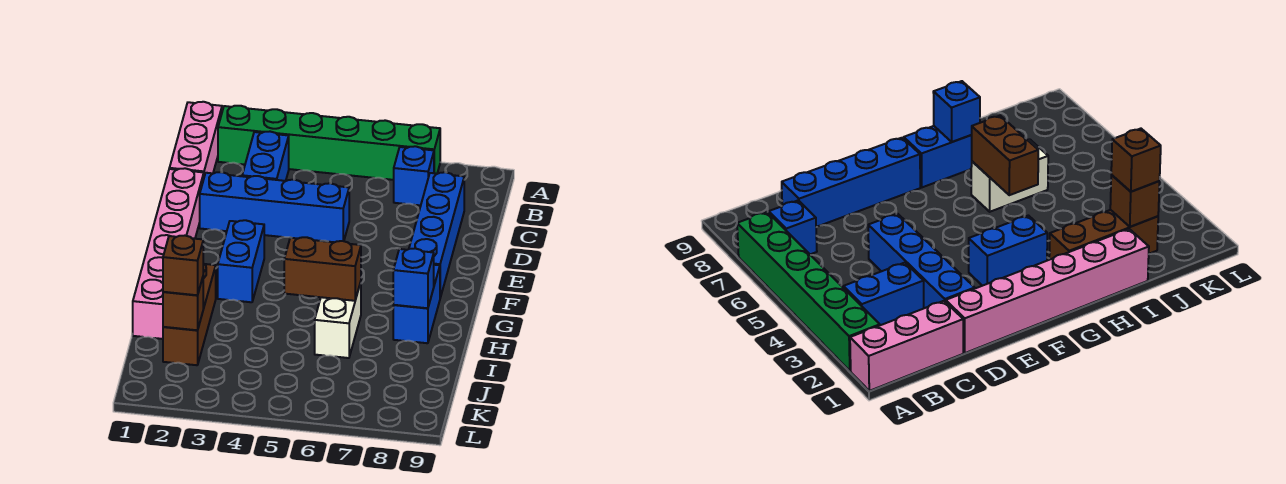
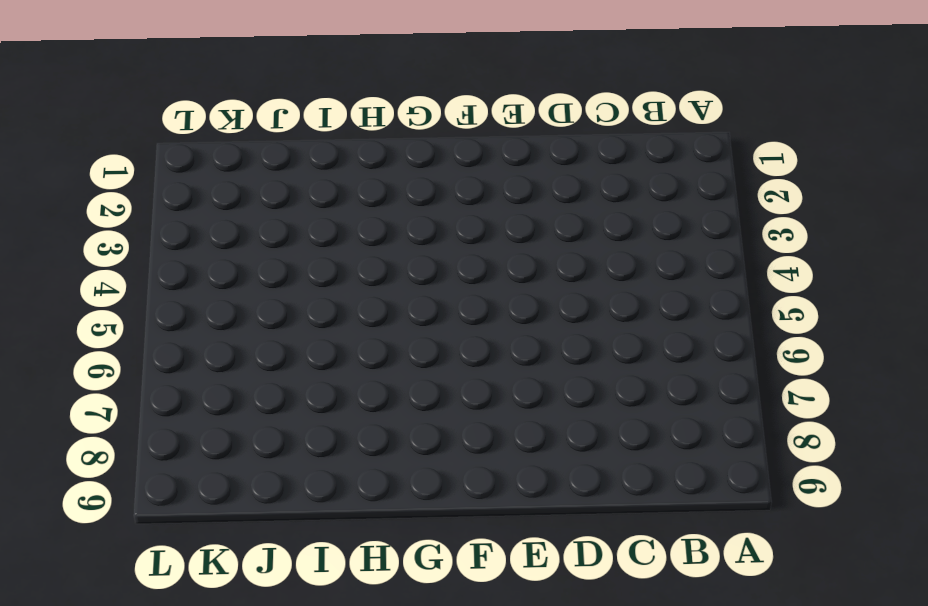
none -> pink 1x3 brick [169,102,222,176]
none -> green 1x6 brick [218,106,440,180]
none -> blue 1x2 brick [242,132,289,181]

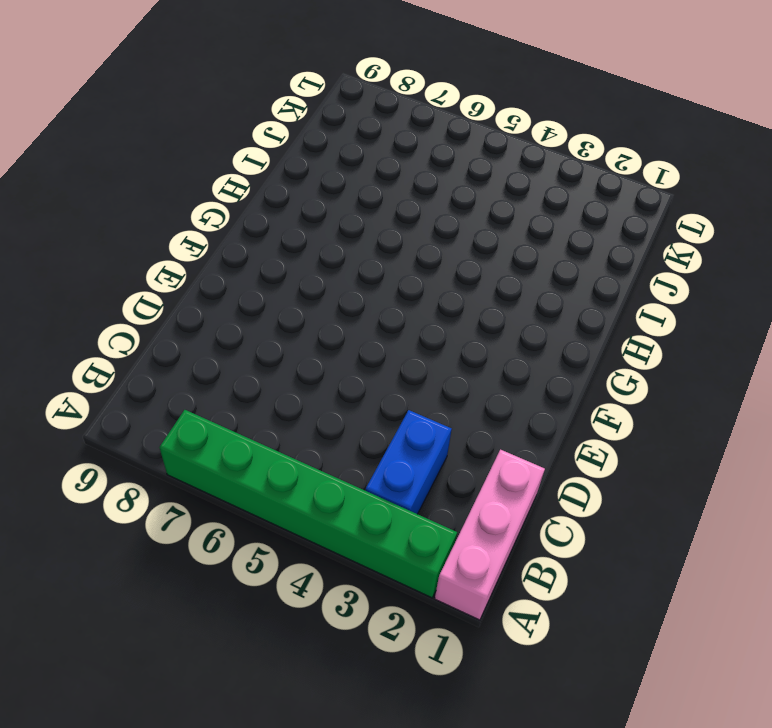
none -> blue 1x1 brick [394,146,434,205]
none -> blue 1x4 brick [409,172,464,298]
none -> pink 1x6 brick [133,168,204,339]

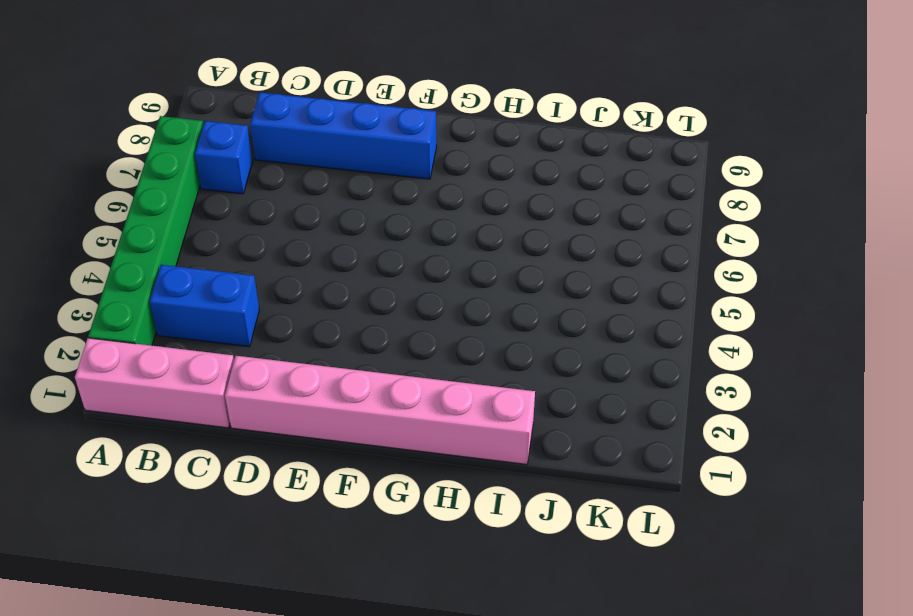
none -> blue 1x4 brick [200,172,349,242]
none -> blue 1x2 brick [218,220,264,302]
none -> blue 1x2 brick [393,265,440,343]

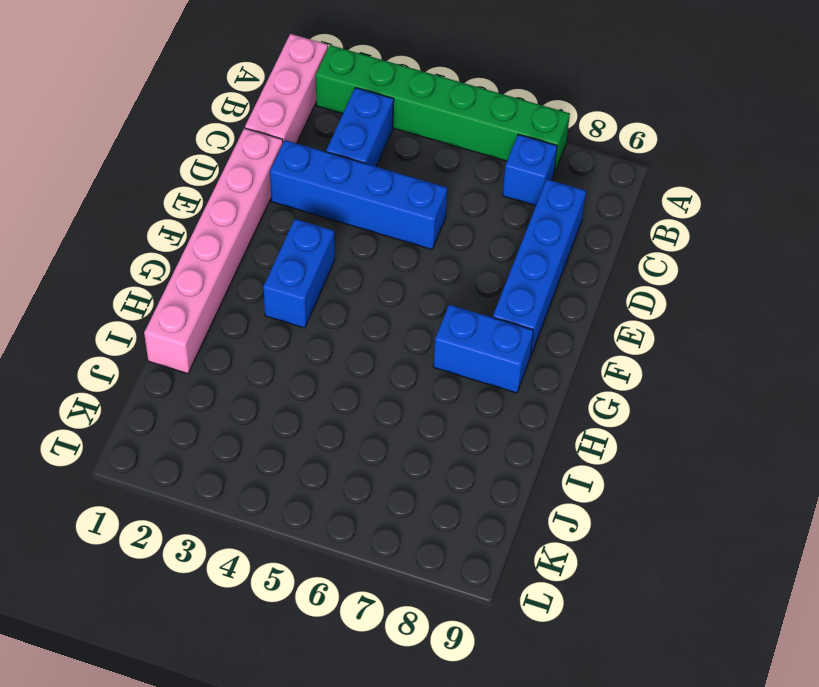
blue 1x2 brick [433,305,534,393] -> blue 1x2 brick turned to [393,265,440,343]
none -> brown 1x3 brick [163,263,216,365]
none -> white 1x2 brick [315,282,361,358]
none -> brown 1x2 brick [284,237,361,301]

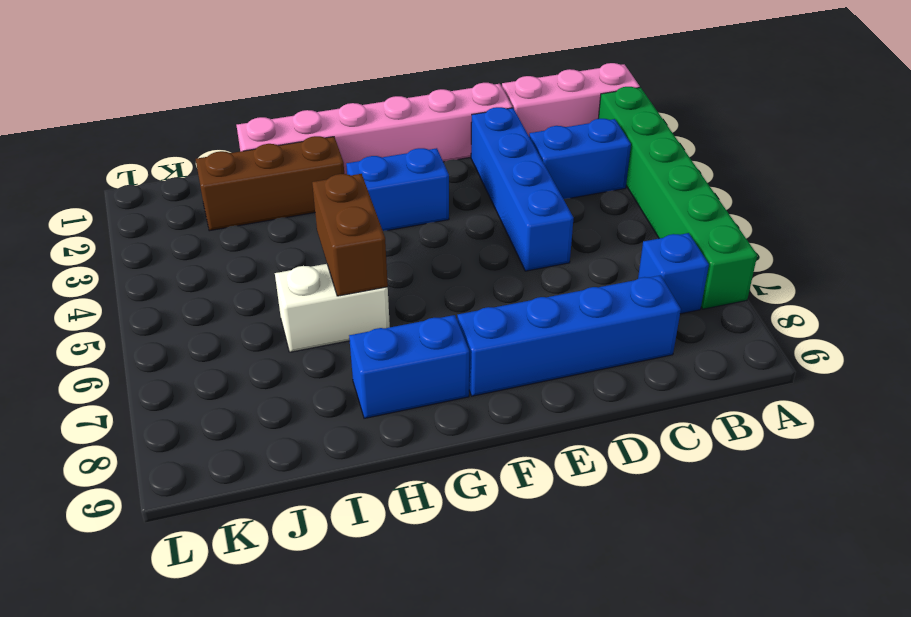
none -> blue 1x1 brick [393,248,434,308]
none -> brown 1x1 brick [163,278,203,330]
none -> brown 1x1 brick [163,236,203,295]

